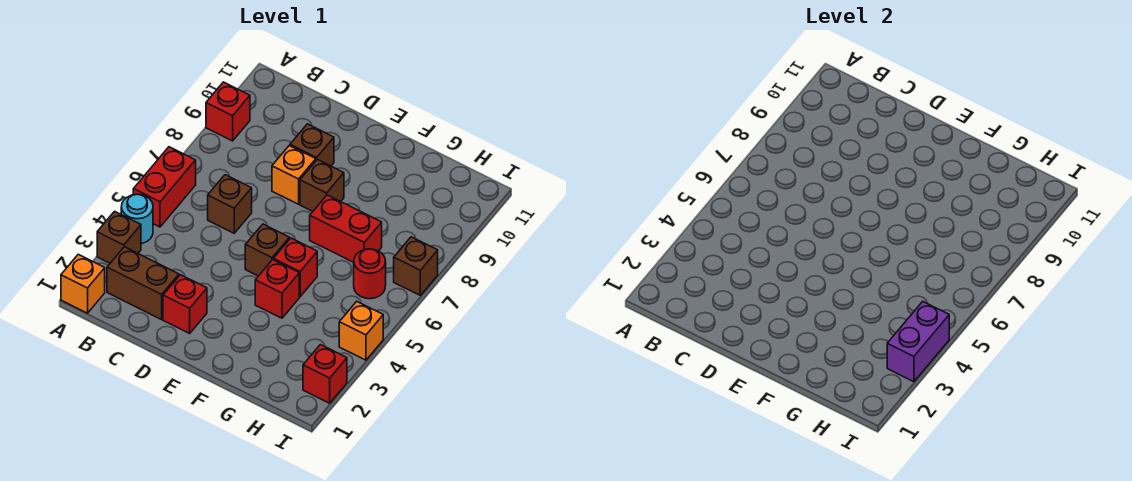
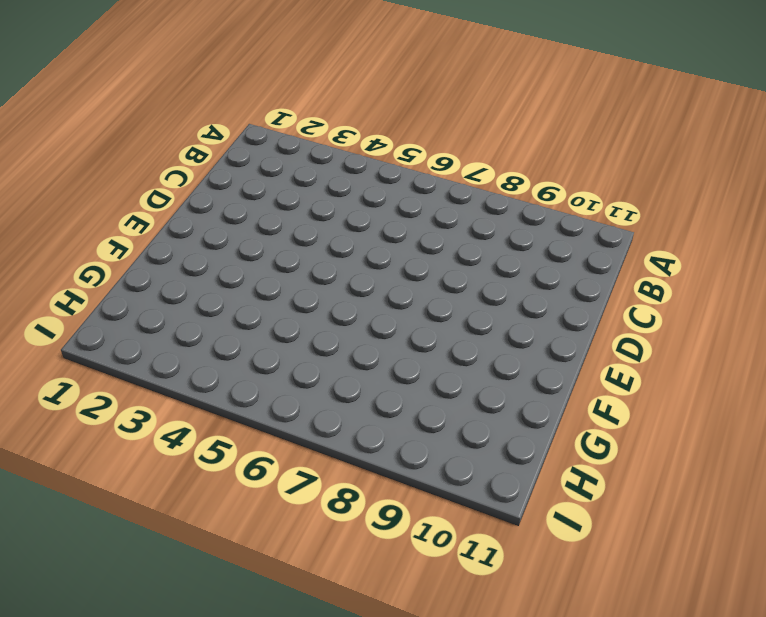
none -> orange 1x1 brick [61,254,105,313]
none -> brown 1x1 brick [97,211,141,263]
none -> cyan 1x1 round brick [121,194,153,244]

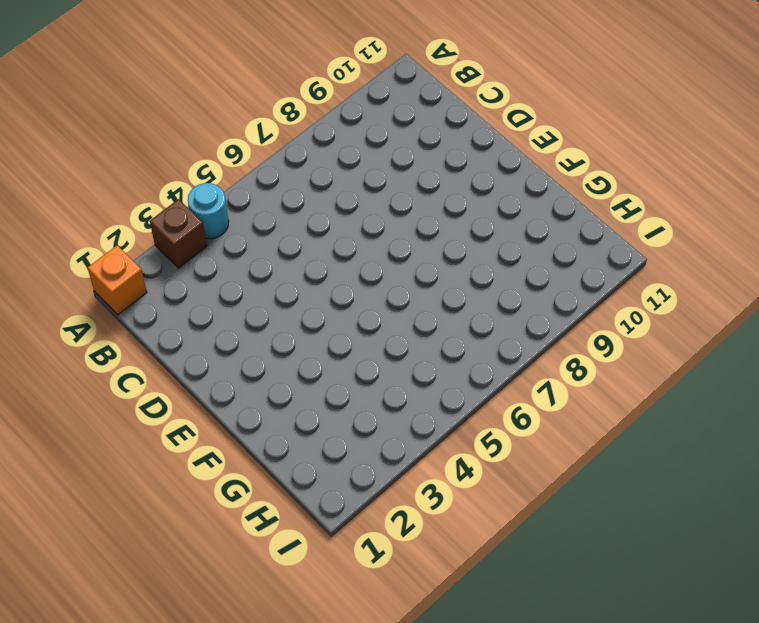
none -> red 1x2 brick [133,147,196,227]
none -> red 1x1 brick [206,82,250,141]
none -> brown 1x2 brick [107,247,179,320]

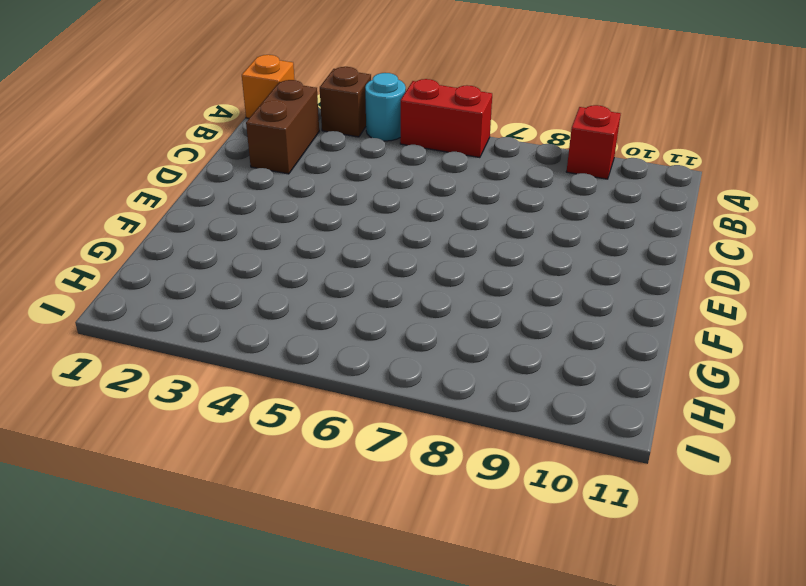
none -> brown 1x1 brick [208,175,252,233]
none -> red 1x1 brick [163,275,207,333]
none -> orange 1x1 brick [272,146,316,204]

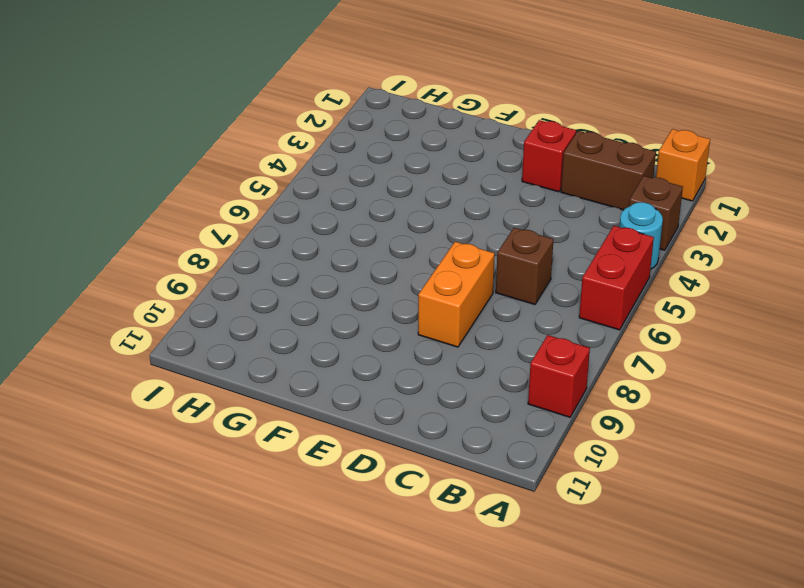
orange 1x2 brick [418,242,495,347] -> orange 1x1 brick [272,146,316,204]
none -> brown 1x1 brick [290,124,334,166]
none -> brown 1x1 brick [245,224,289,276]
none -> brown 1x1 brick [300,159,344,211]

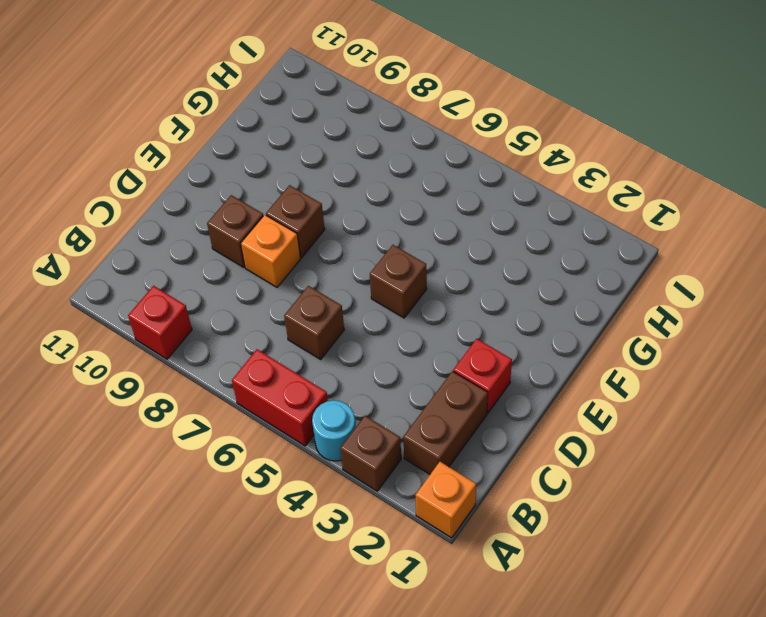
none -> red 1x1 brick [255,260,299,318]
none -> red 1x1 brick [274,238,317,297]
none -> red 1x2 brick [310,195,382,262]

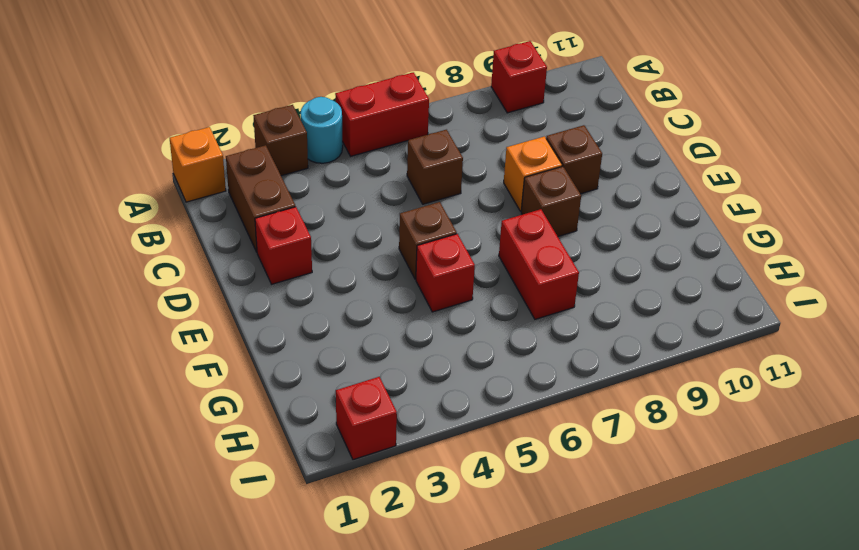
none -> red 1x1 brick [255,260,299,318]
none -> red 1x1 round brick [354,249,386,299]
none -> orange 1x1 brick [339,302,383,360]

